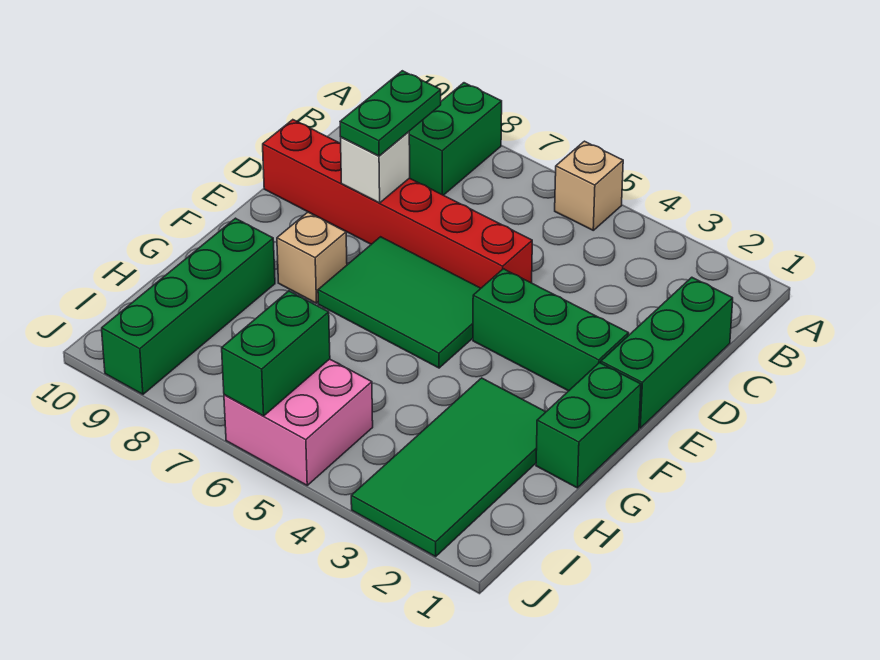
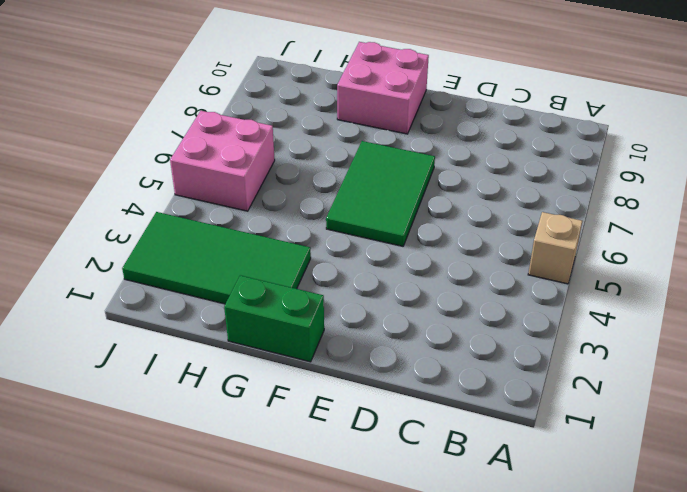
pink 2x2 brick [337,42,429,134] -> green 1x4 brick [102,218,275,394]
none -> green 1x2 brick [409,83,502,195]
none -> green 1x3 brick [601,277,733,428]
none -> red 1x6 brick [263,120,532,288]

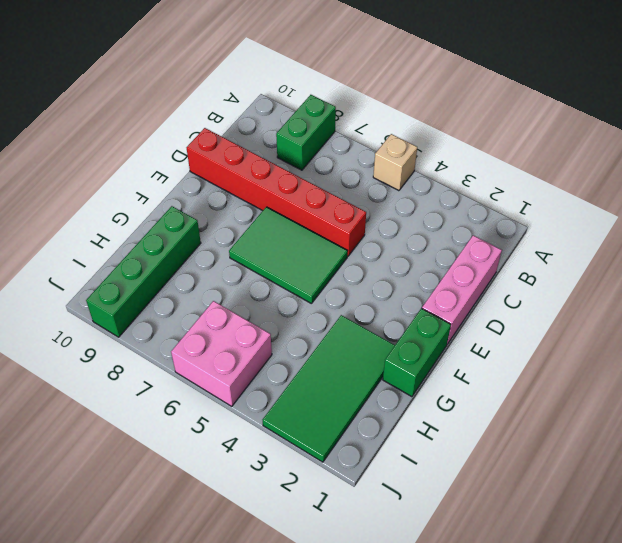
pink 1x3 brick [422,235,502,344] -> green 1x3 brick [601,277,733,428]
none -> green 1x3 brick [473,269,629,391]
none -> tan 1x1 brick [277,212,347,303]
none -> white 1x1 brick [341,132,410,203]

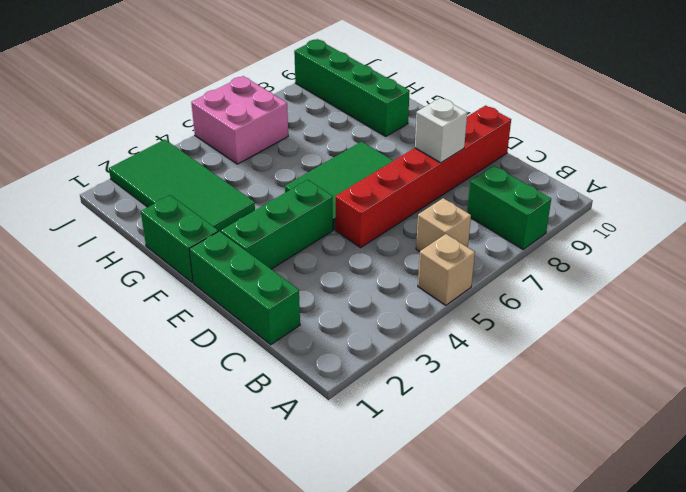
tan 1x1 brick [416,198,471,252] -> tan 1x1 brick moved to [277,212,347,303]
none -> green 1x2 brick [222,291,330,416]
none -> green 1x2 plate [340,71,441,156]

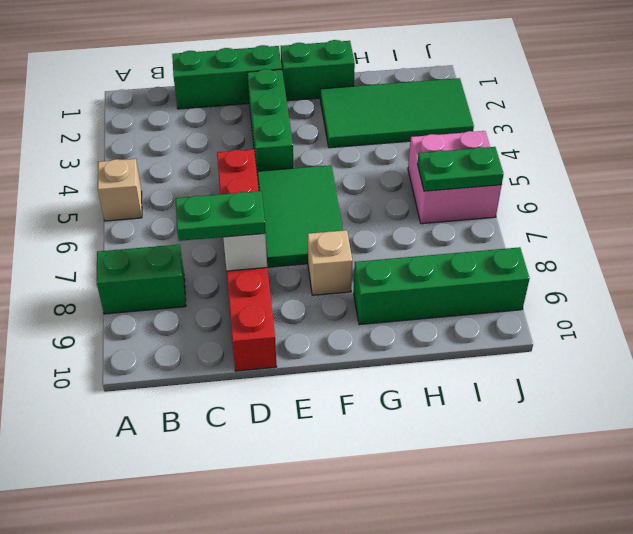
green 1x2 plate [417,147,504,191] -> green 1x2 brick [222,291,330,416]

